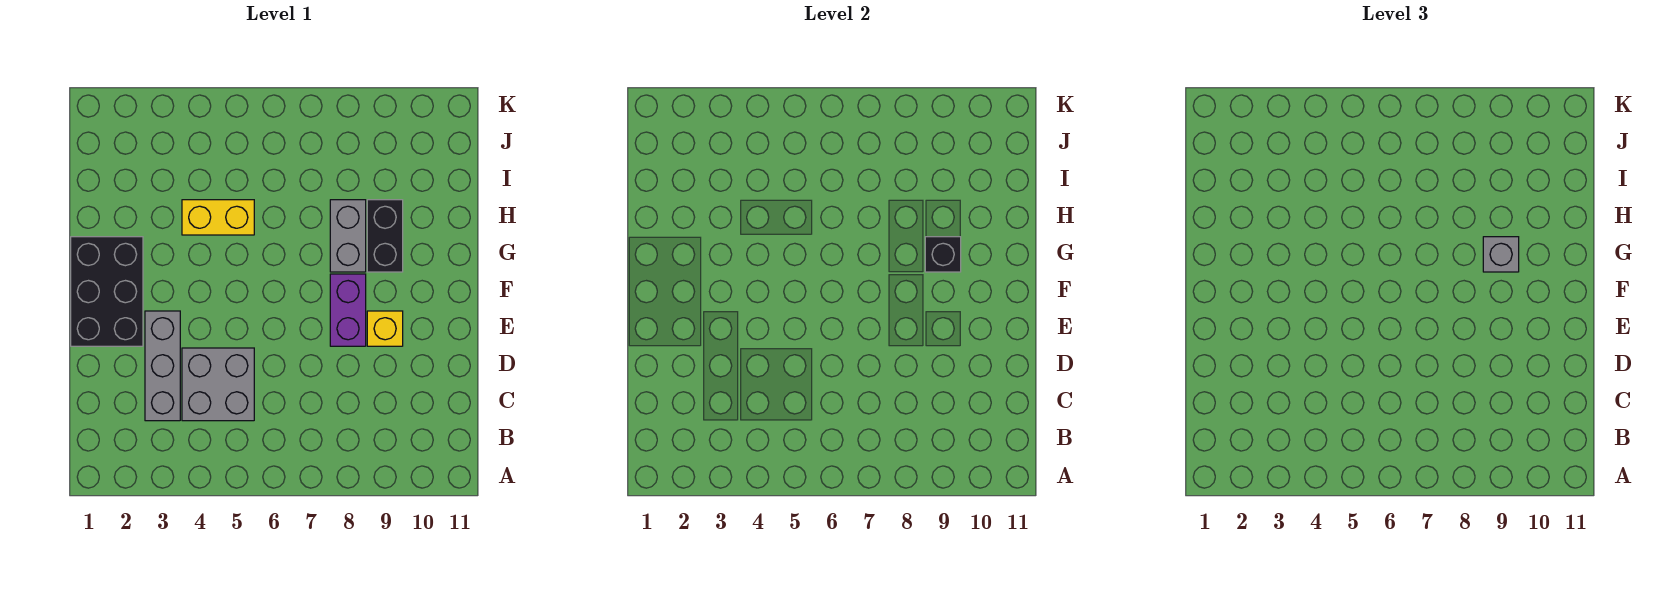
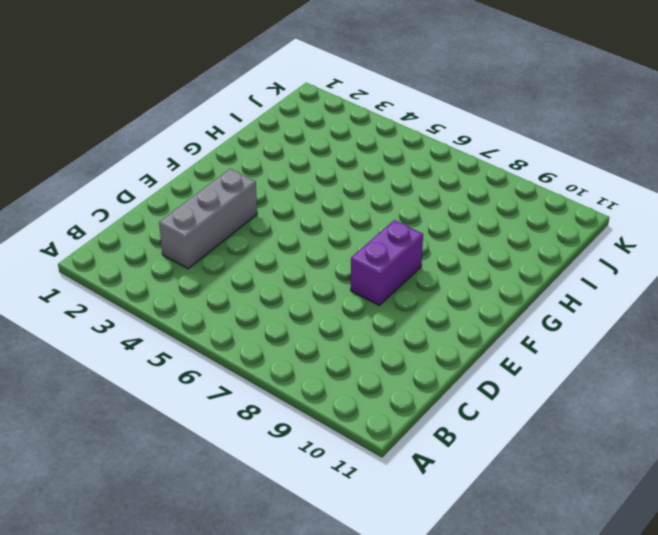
none -> grey 2x2 brick [182,348,254,421]
none -> black 2x3 brick [71,237,143,346]

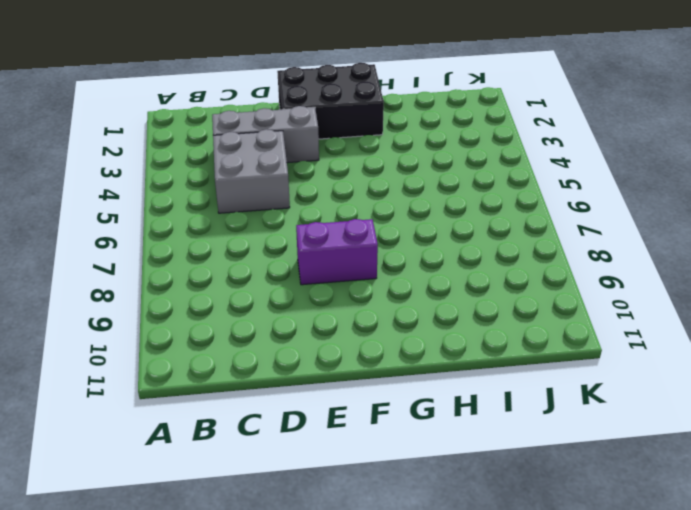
none -> yellow 1x1 brick [367,311,403,346]
none -> grey 1x2 brick [330,200,366,272]

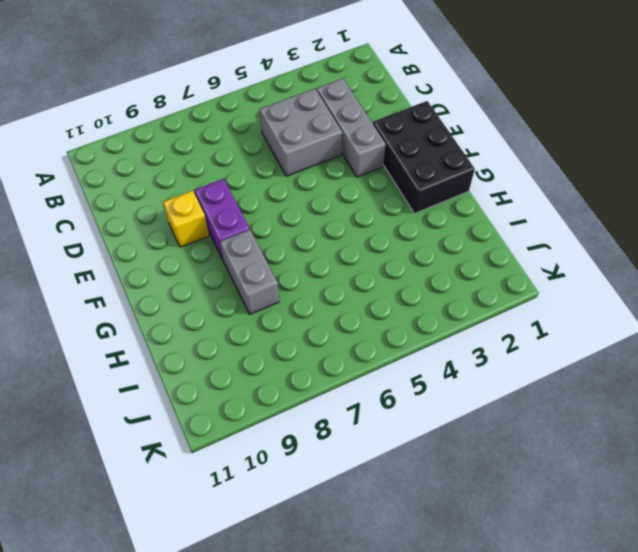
none -> black 1x2 brick [367,200,403,272]
none -> yellow 1x2 brick [182,200,254,235]

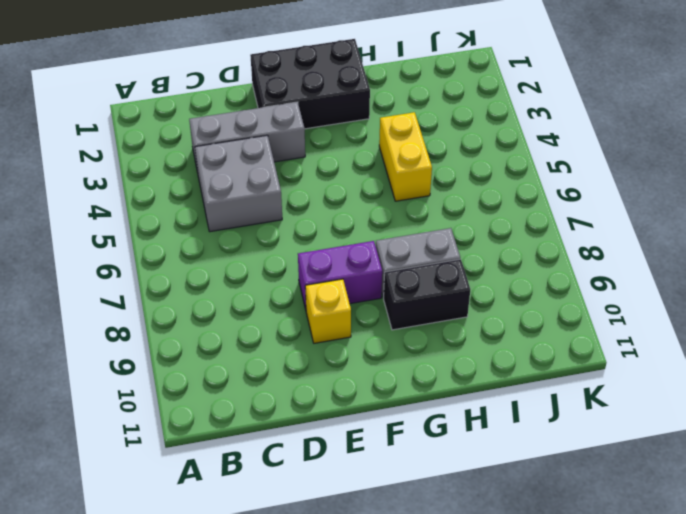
none -> black 1x1 brick [925,237,961,272]
none -> grey 1x1 brick [1483,237,1519,272]

